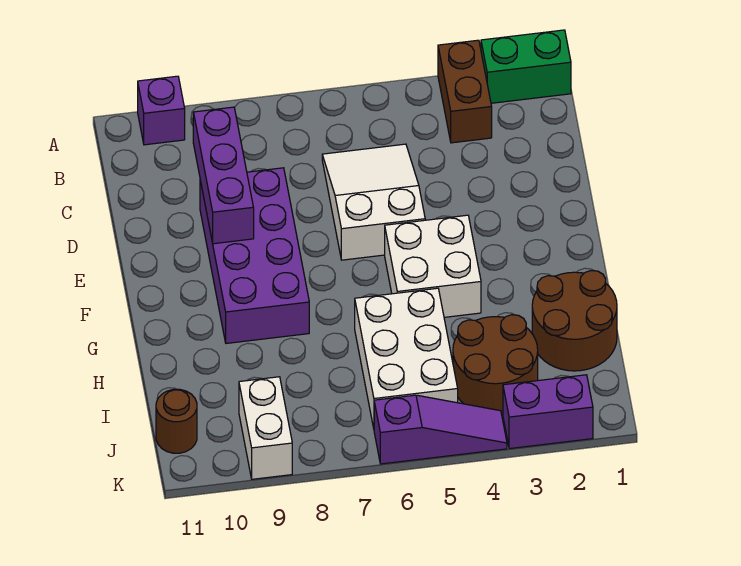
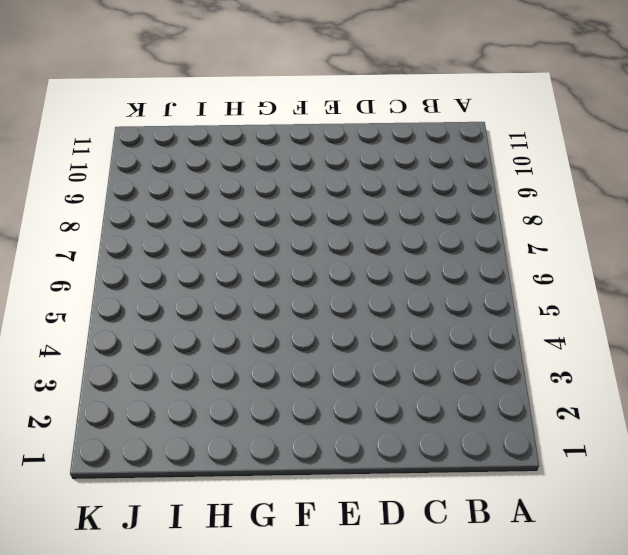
none -> green 1x2 brick [481,30,571,103]
none -> brown 1x2 brick [438,40,492,143]
none -> purple 1x1 brick [138,76,185,145]

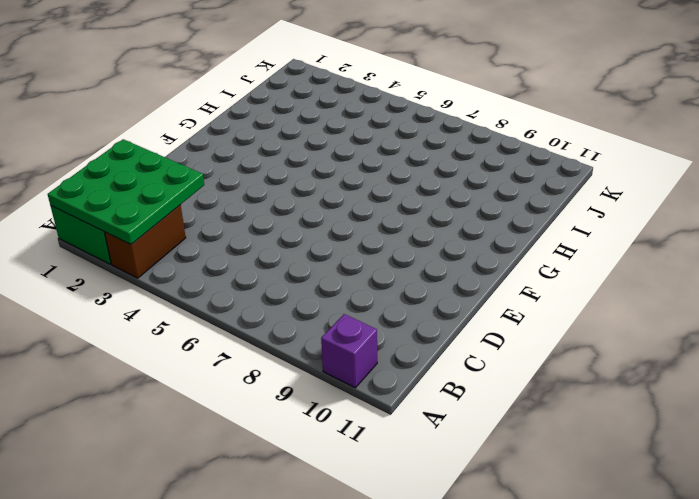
green 3x3 plate [48,139,204,244] -> none
none -> white 2x3 slope [322,144,425,260]
none -> purple 2x4 brick [200,168,309,343]
none -> white 2x2 brick [385,215,481,317]

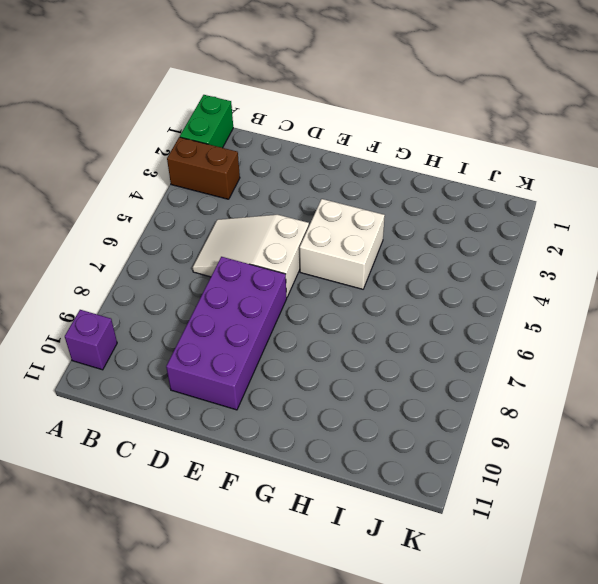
purple 2x4 brick [166,257,287,410] -> purple 2x4 brick turned to [200,168,309,343]
none -> brown 2x2 round brick [532,271,617,371]
none -> white 2x3 brick [355,288,458,428]
none -> brown 2x2 round brick [453,315,538,415]

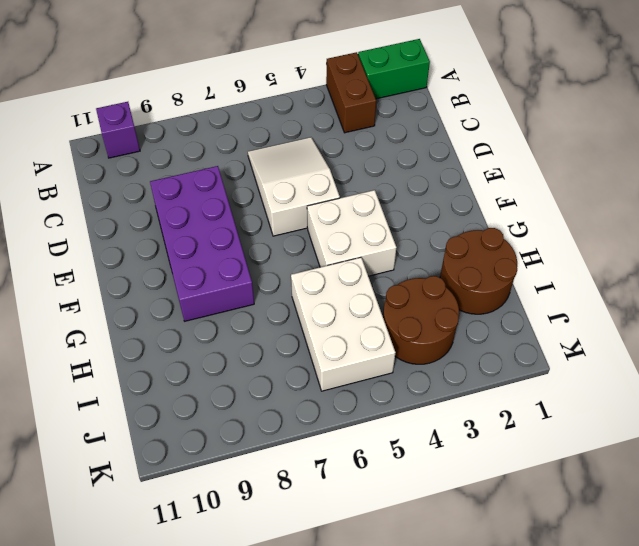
none -> white 1x2 brick [239,377,292,479]
none -> brown 1x1 round brick [156,389,197,453]
none -> purple 1x2 brick [503,375,593,449]

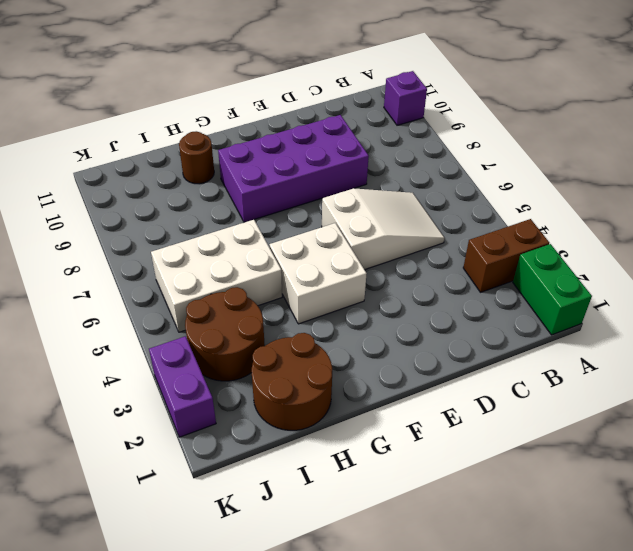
brown 1x1 round brick [179,131,214,184] -> brown 1x1 round brick moved to [156,389,197,453]
none -> white 1x2 brick [239,377,292,479]
none -> purple 1x3 slope [374,395,507,464]
none -> purple 1x3 brick [193,107,254,244]

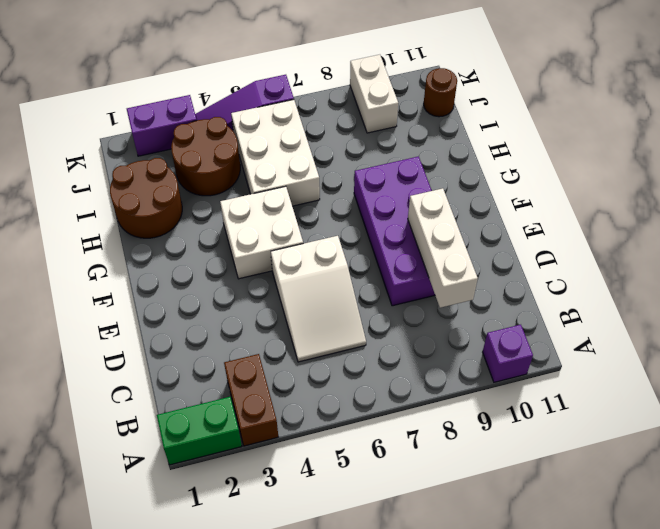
white 1x3 brick [408,188,478,308] -> purple 1x3 brick [193,107,254,244]

